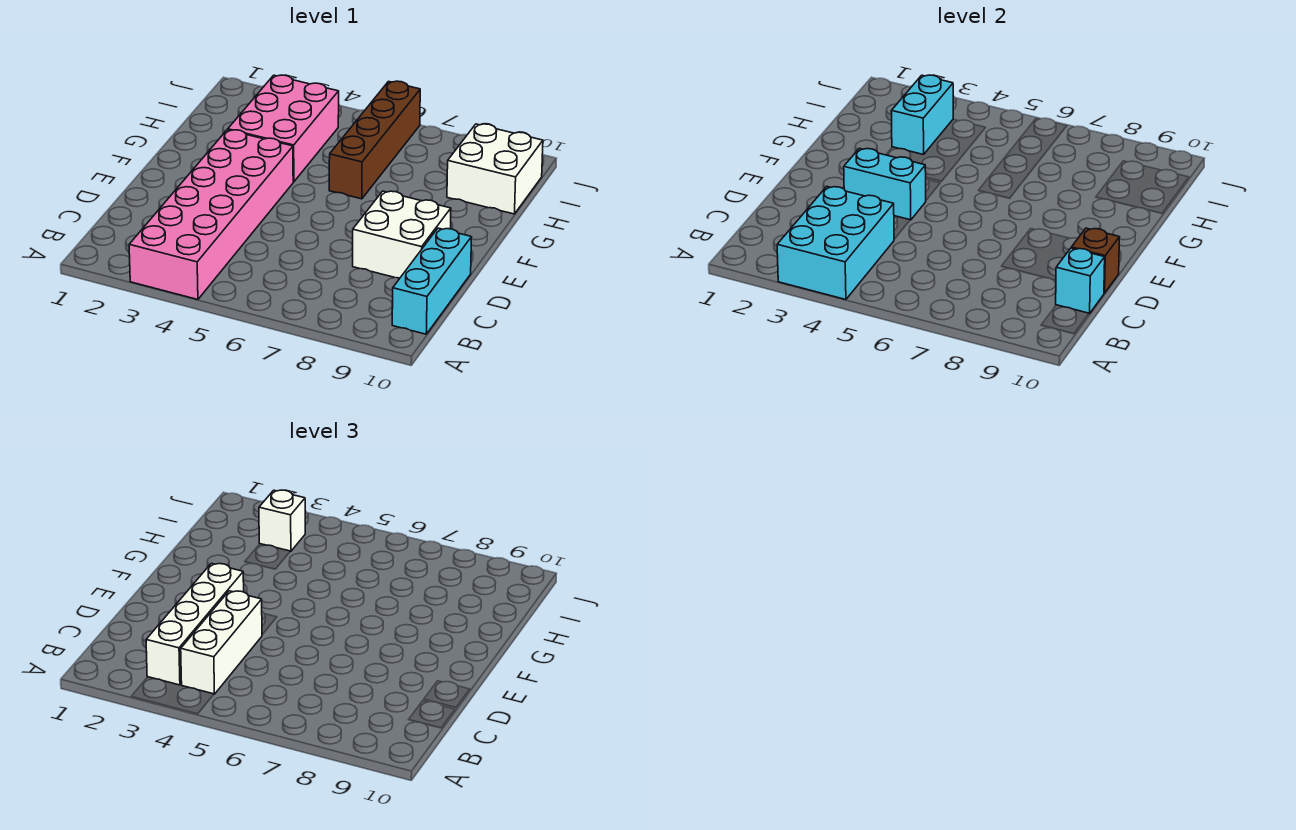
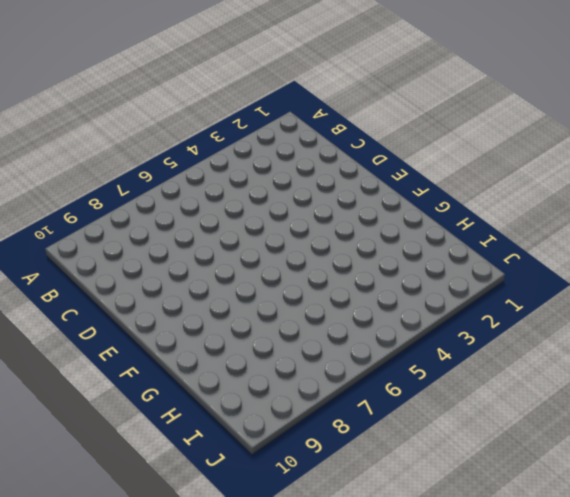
none -> pink 2x6 brick [129,130,293,300]
none -> cyan 1x3 brick [392,228,472,334]
none -> white 2x2 brick [353,191,451,278]

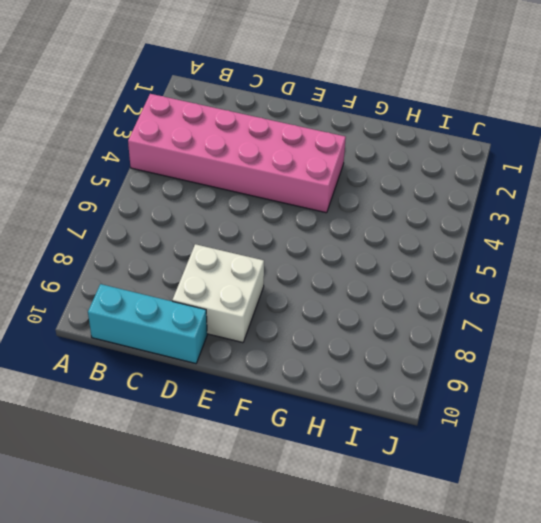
none -> pink 2x3 brick [228,75,339,182]
none -> brown 1x4 brick [329,81,420,199]
none -> white 2x2 brick [447,124,543,214]

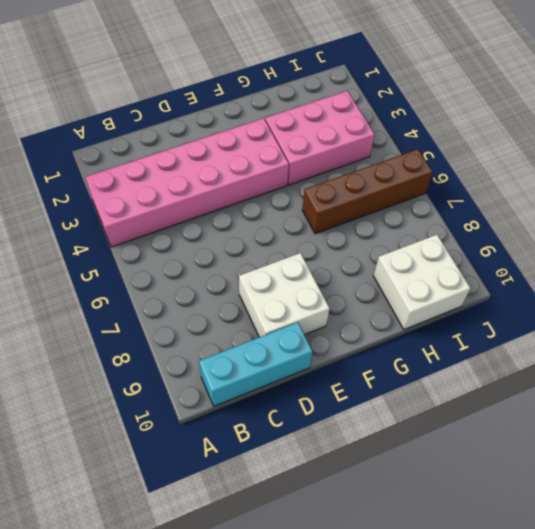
none -> cyan 2x3 brick [777,187,894,300]
none -> cyan 1x1 brick [1056,248,1105,314]
none -> brown 1x1 brick [1071,228,1120,293]

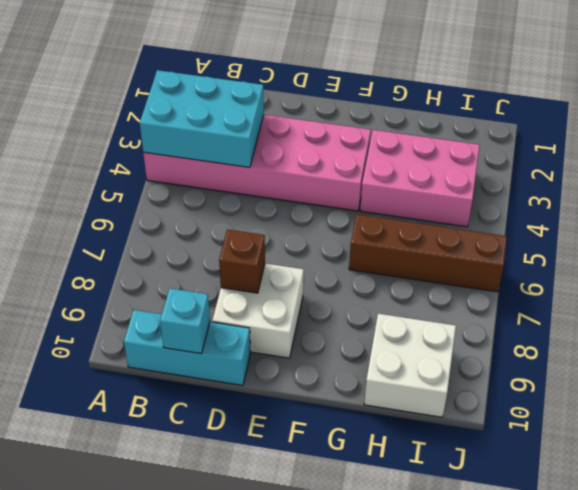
brown 1x1 brick [219,230,265,293] -> brown 1x1 brick moved to [1071,228,1120,293]
none -> cyan 1x2 brick [844,148,926,220]
none -> cyan 1x2 brick [891,75,953,155]
none -> white 1x4 brick [146,563,244,685]

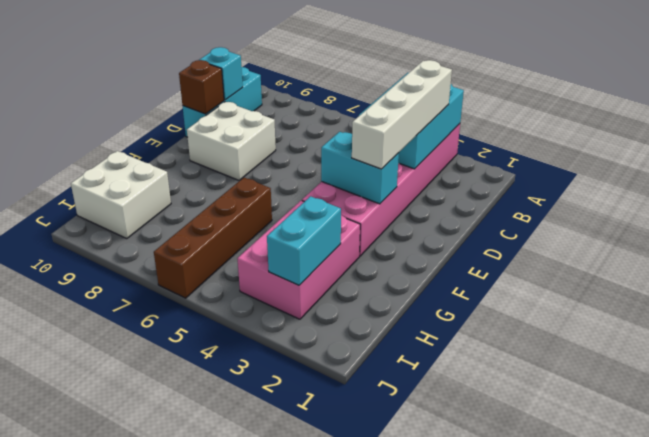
none -> white 1x3 brick [181,591,262,694]
none -> white 1x1 brick [259,490,305,551]

